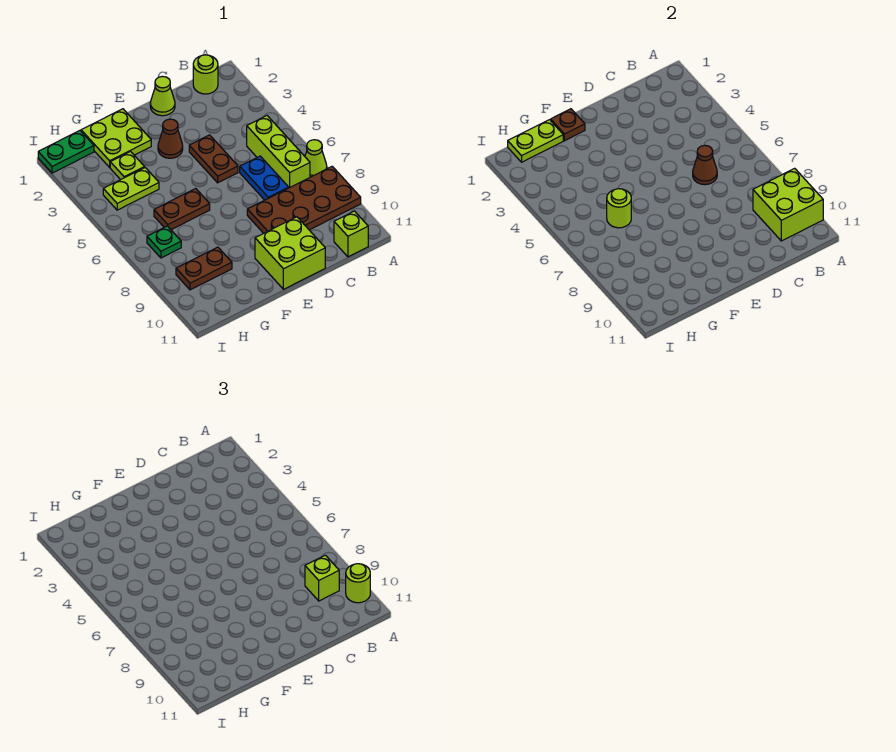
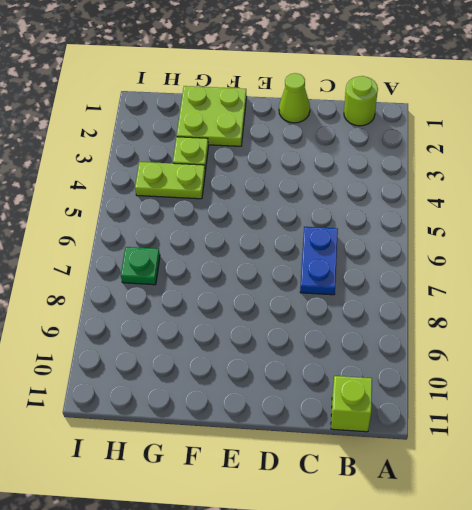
none -> lime 1x1 cone [305,140,327,177]
none -> brown 2x4 plate [247,166,361,233]
none -> lime 1x3 brick [247,116,310,188]

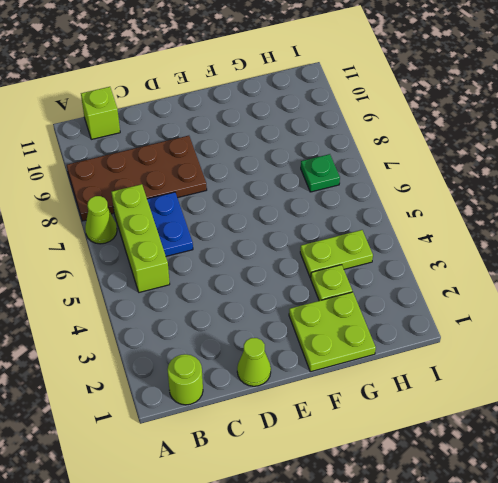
none -> brown 1x2 plate [189,135,238,183]
none -> lime 2x2 brick [255,217,325,289]
none -> brown 1x1 cone [158,119,183,158]

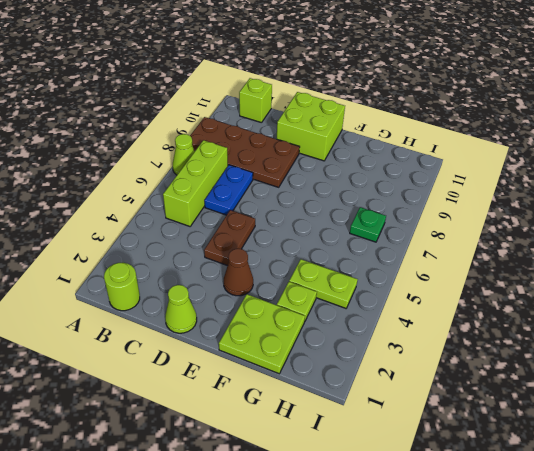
none -> brown 1x2 plate [154,189,210,230]
none -> brown 1x2 plate [176,247,232,290]
none -> green 1x2 plate [38,131,94,173]

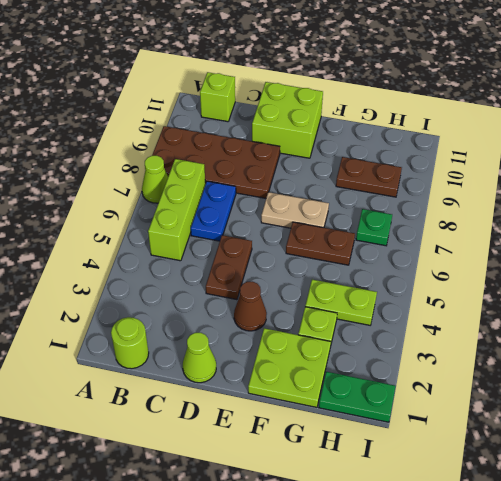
tan 1x2 plate [261,192,329,228] -> none
none -> lime 2x2 brick [753,168,823,241]
none -> brown 1x1 cone [693,145,717,185]
none -> brown 1x1 plate [551,109,585,141]

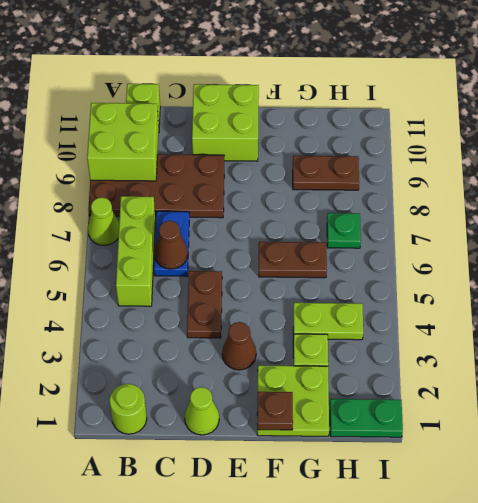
none -> lime 1x2 plate [508,120,563,162]
none -> lime 1x1 round brick [607,189,631,228]
none -> lime 1x1 round brick [346,564,370,603]

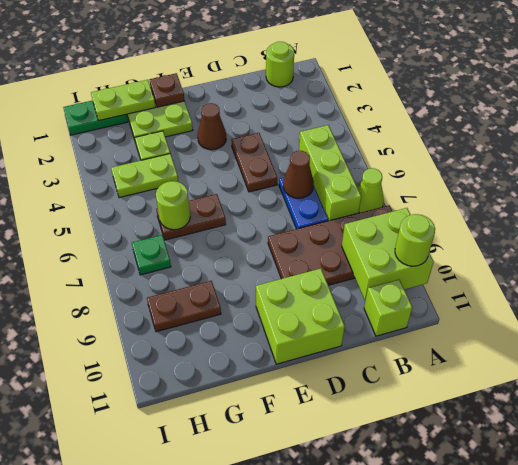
none -> lime 1x1 cone [150,76,175,116]
none -> lime 1x1 brick [305,555,339,601]

